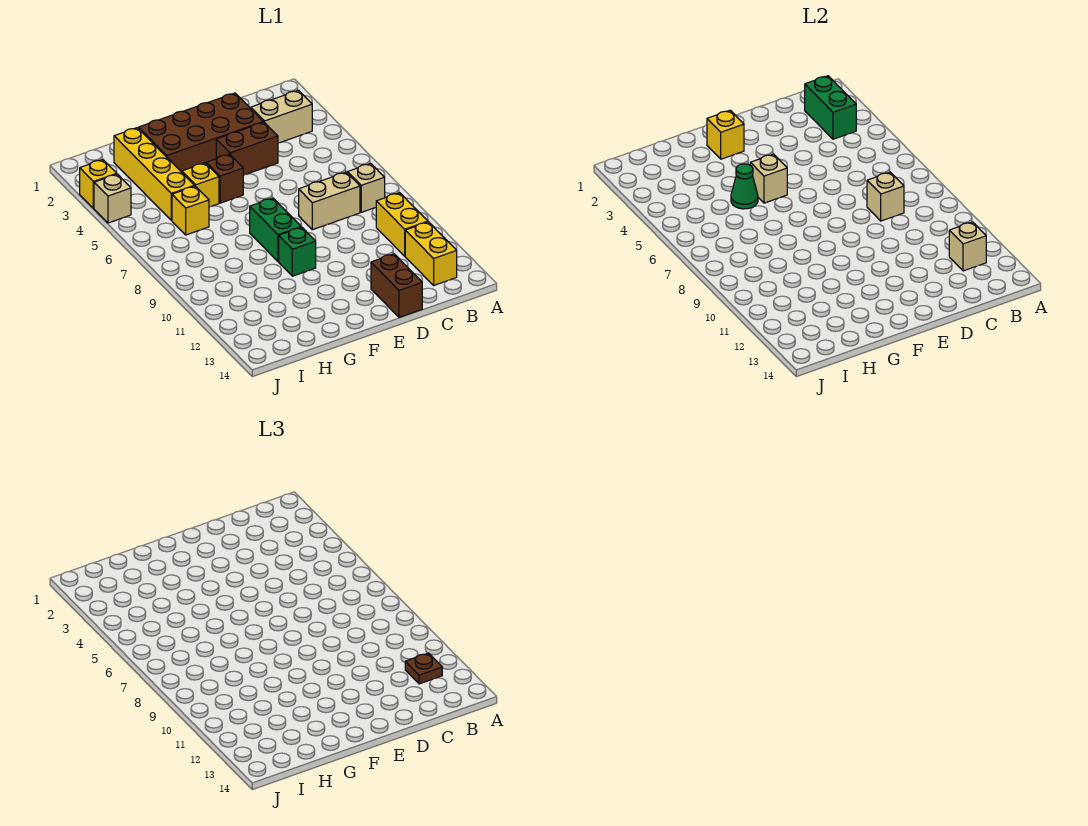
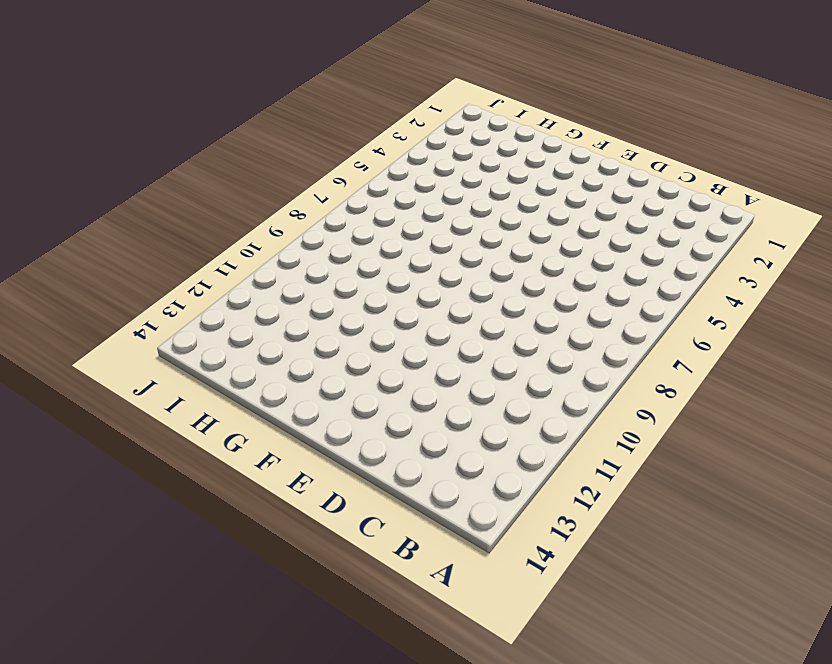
none -> tan 1x2 brick [251,90,312,143]
none -> tan 1x1 brick [348,163,385,212]
none -> yellow 1x2 brick [376,193,428,256]

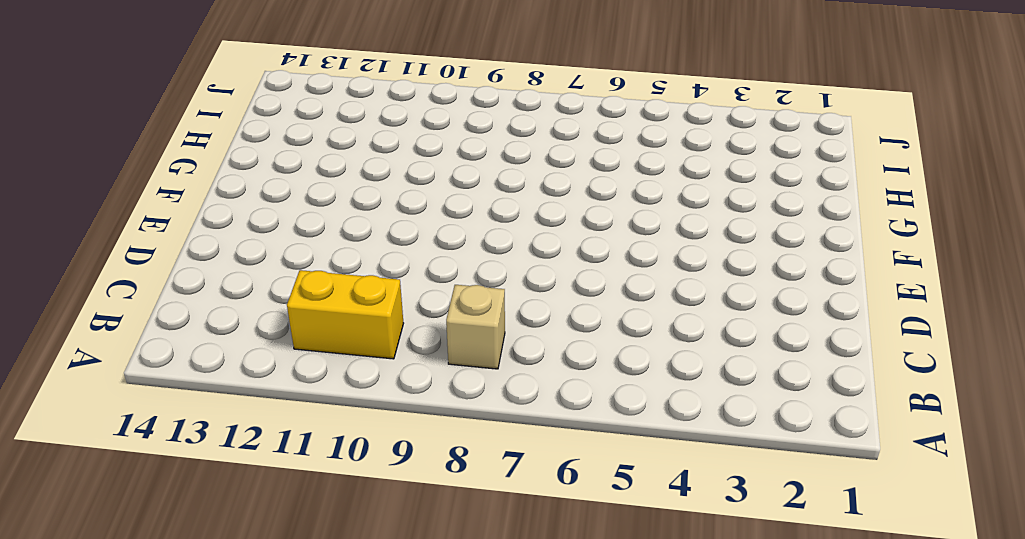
none -> tan 1x2 brick [251,90,312,143]
none -> yellow 1x2 brick [405,222,457,285]
none -> tan 1x2 brick [299,172,360,230]

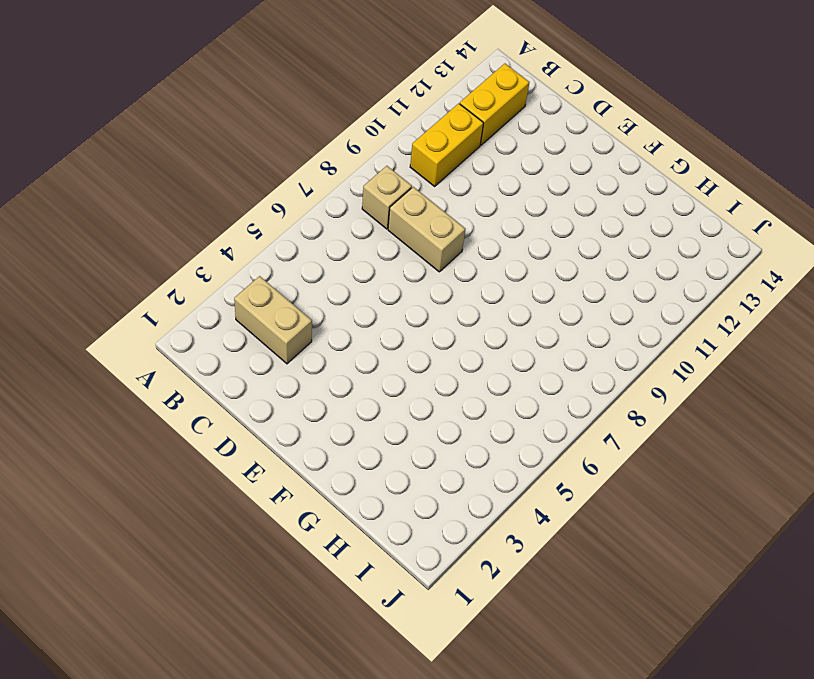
none -> brown 2x4 brick [139,93,263,172]
none -> brown 1x2 brick [216,122,278,175]
none -> brown 1x2 brick [371,254,422,317]

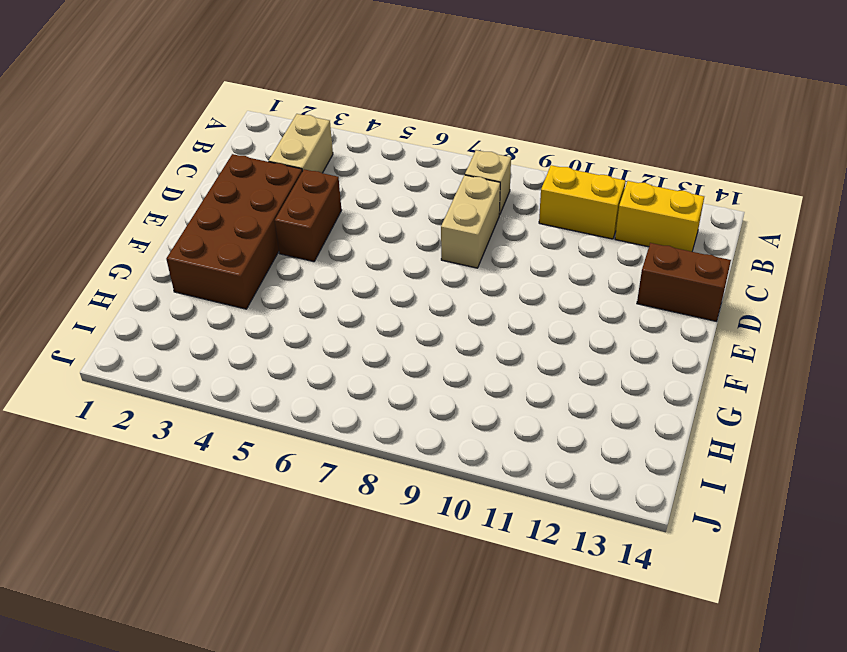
none -> brown 1x1 brick [206,154,243,203]
none -> green 1x2 brick [250,198,301,262]
none -> green 1x1 brick [279,227,316,276]

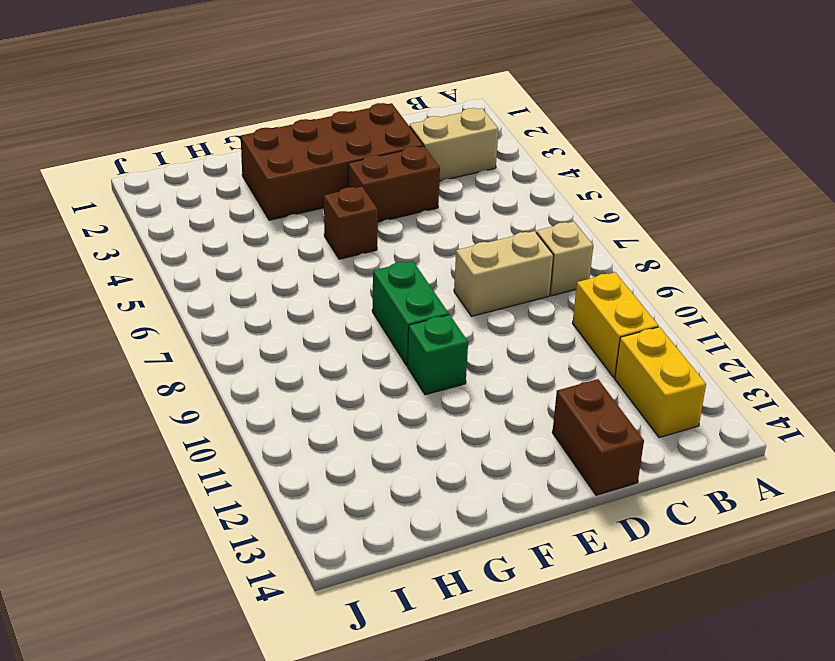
none -> yellow 1x1 brick [182,163,219,207]
none -> yellow 1x4 brick [114,128,195,220]
none -> yellow 1x1 brick [172,186,209,235]

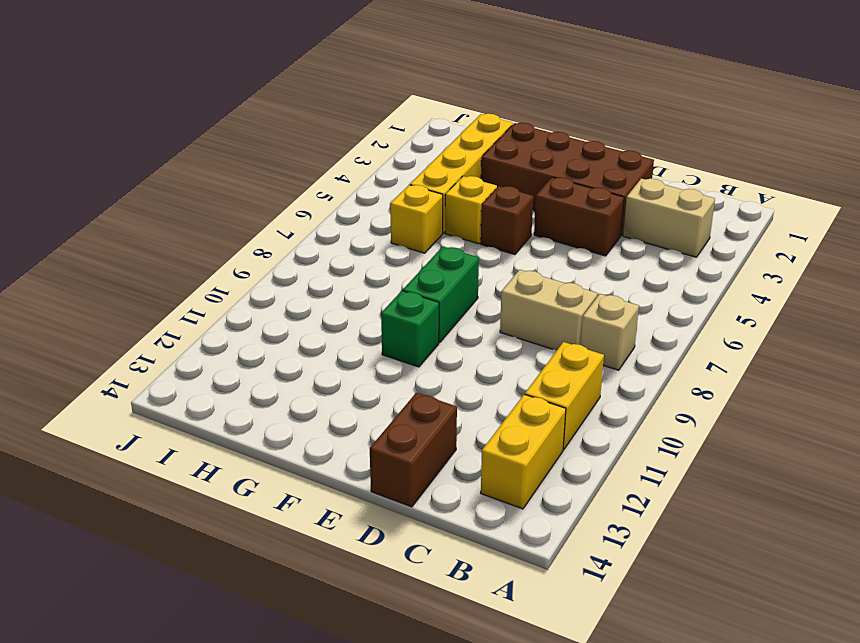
none -> yellow 1x1 brick [80,159,117,208]
none -> tan 1x1 brick [94,174,131,223]
none -> green 1x2 brick [805,76,856,139]

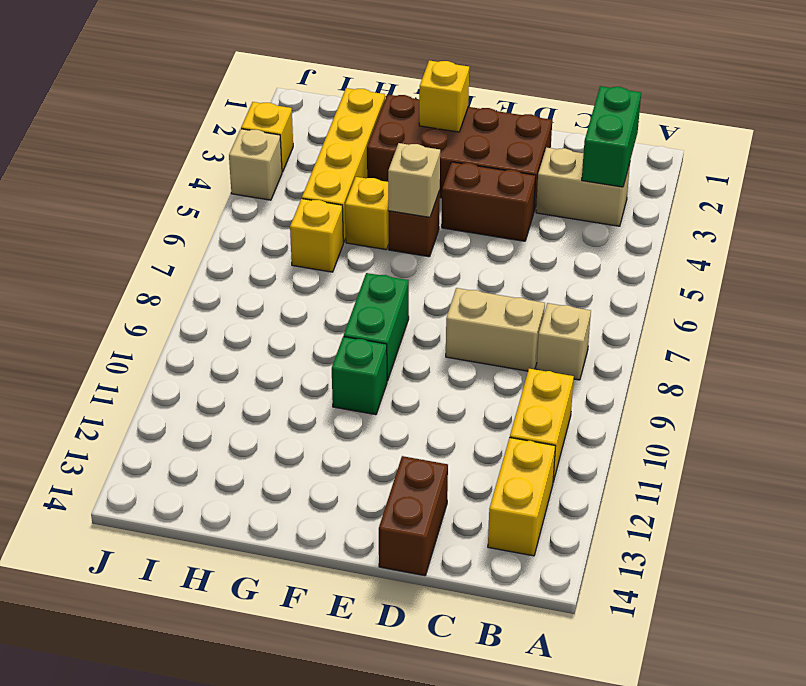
none -> tan 1x1 brick [949,222,986,271]
none -> tan 1x1 brick [867,172,904,221]
none -> green 1x1 cone [731,164,758,209]

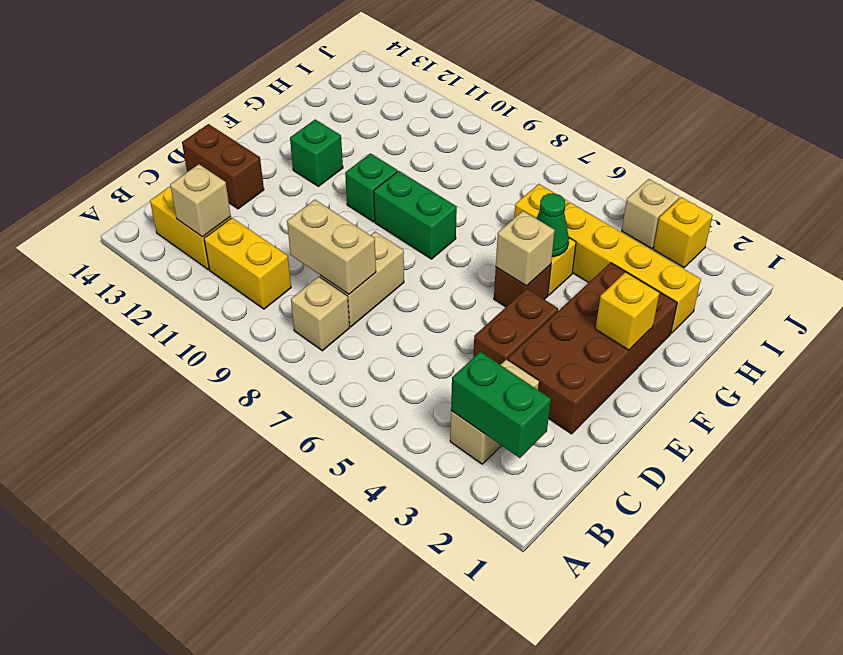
tan 1x2 brick [287,200,376,294] -> tan 1x1 brick [867,172,904,221]
green 1x1 brick [290,119,343,186] -> none
none -> brown 1x1 plate [405,653,442,684]

